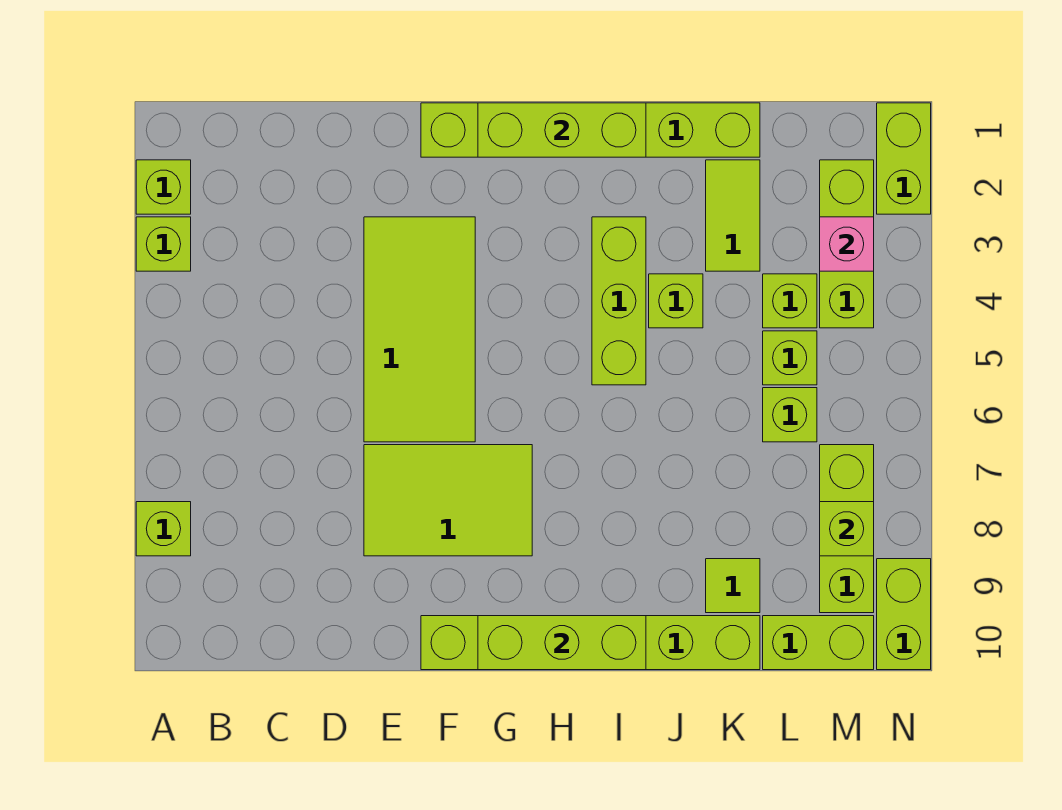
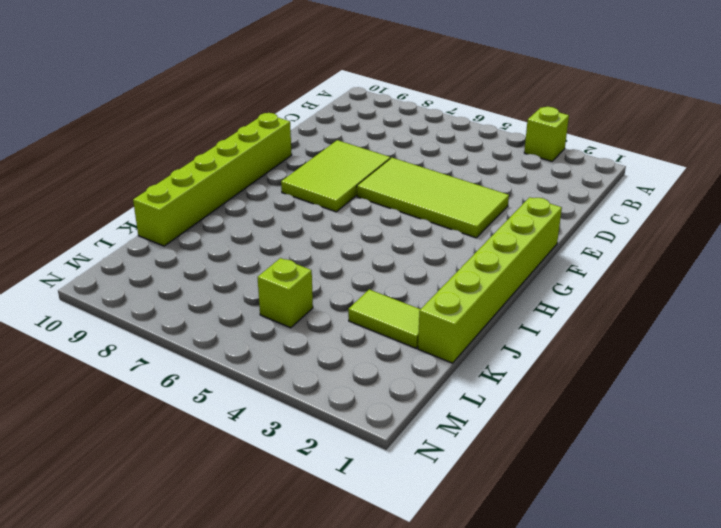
none -> lime 1x1 brick [136,160,191,214]
none -> lime 1x1 brick [136,502,191,556]
none -> lime 1x3 brick [592,217,646,385]

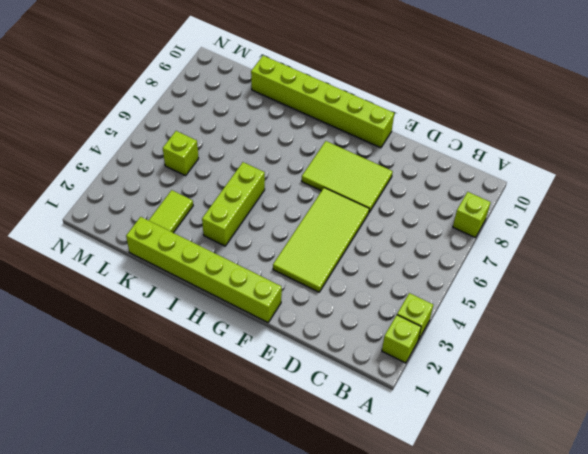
none -> lime 1x1 brick [649,274,703,328]
none -> lime 1x1 tile [706,559,760,613]
none -> lime 1x1 brick [763,274,817,328]

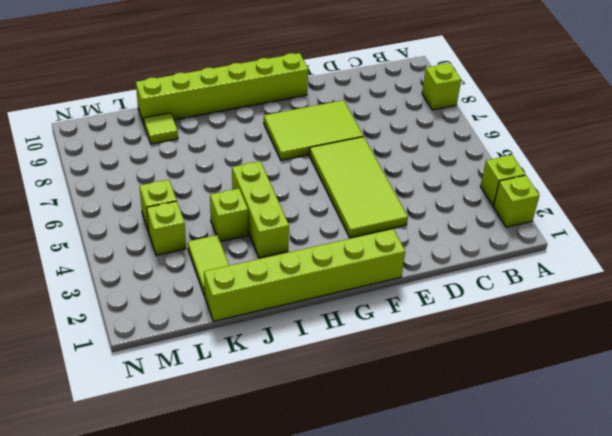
none -> lime 1x1 brick [763,388,817,442]
none -> lime 1x2 brick [763,616,874,670]
none -> lime 1x3 brick [820,160,874,328]

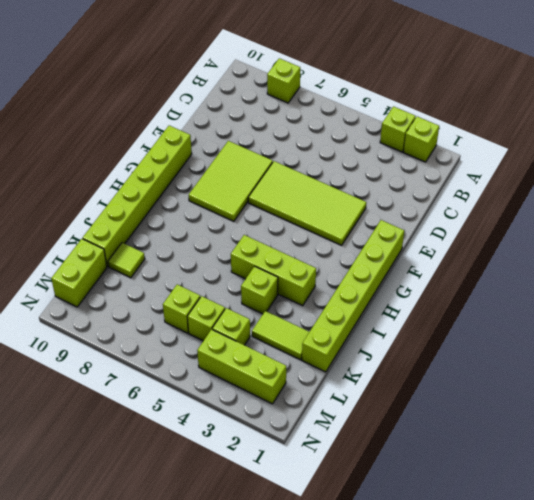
none -> lime 1x3 brick [820,445,874,613]
none -> lime 1x2 brick [877,103,931,214]
none -> lime 1x2 brick [877,559,931,670]

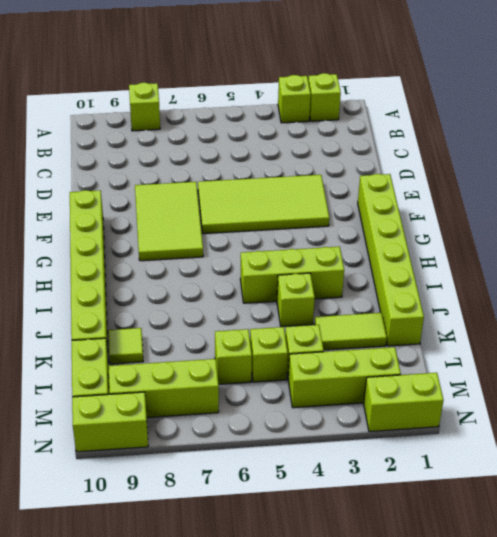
none -> lime 1x3 brick [478,103,646,157]
none -> lime 1x3 brick [478,616,646,670]
none -> pink 1x1 brick [820,217,874,271]

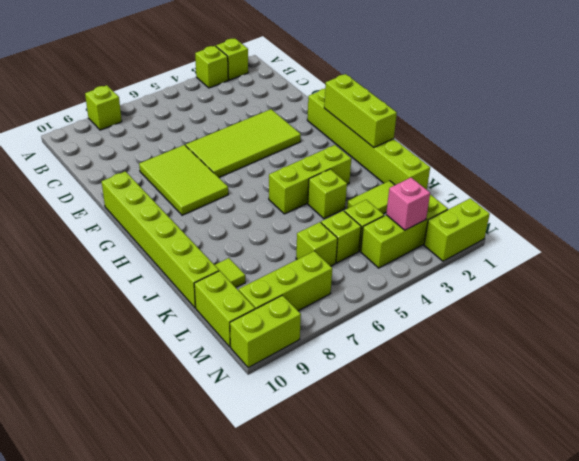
none -> lime 1x3 brick [478,616,646,670]
none -> lime 1x1 brick [820,502,874,556]

